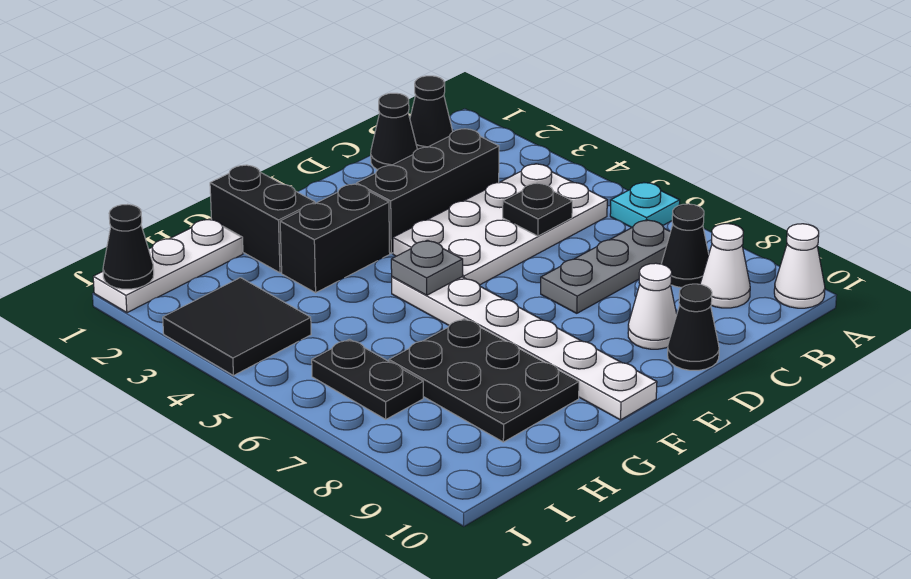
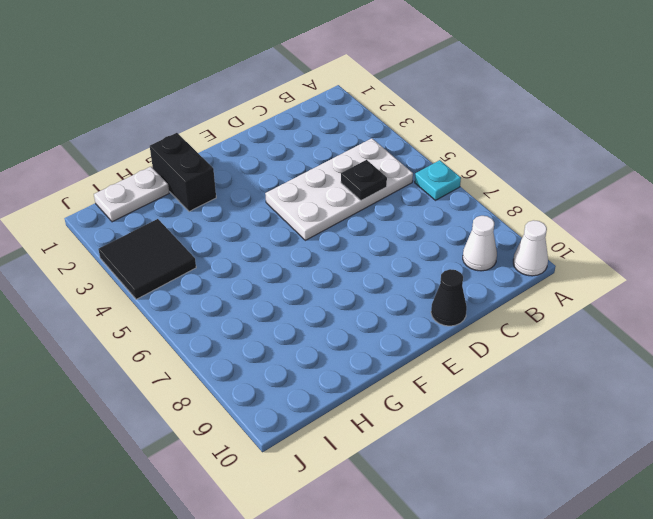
white 1x2 plate [94,167,169,222] -> white 1x3 plate [93,219,243,313]
none -> black 1x1 cone [410,76,453,149]
none -> grey 1x3 plate [541,220,670,313]
none -> black 1x1 cone [662,204,709,288]

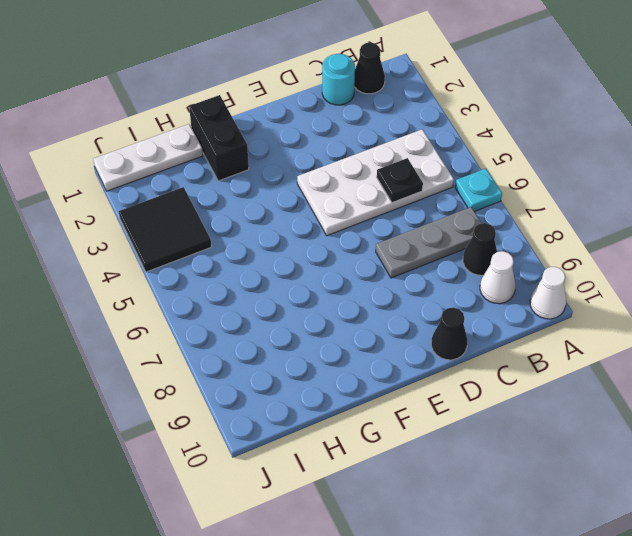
cyan 1x1 round brick [322,54,355,105] -> black 1x1 cone [371,93,417,170]
none -> black 1x3 brick [357,129,499,253]
none -> white 1x1 cone [628,263,677,349]
none -> black 1x2 brick [280,184,390,293]

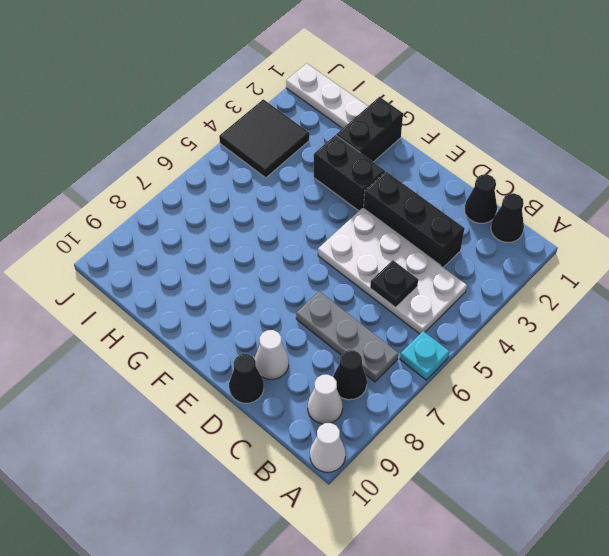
none -> white 1x6 plate [392,277,657,420]
none -> black 2x3 plate [389,319,579,442]
none -> black 1x2 plate [312,339,423,419]

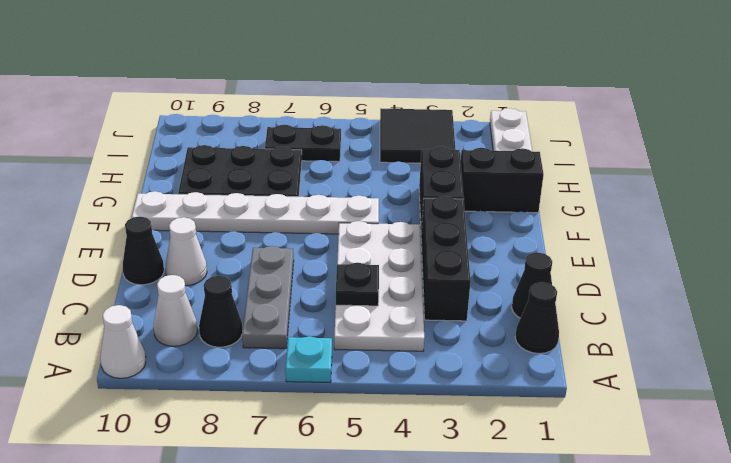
none -> grey 1x1 plate [391,240,463,295]
none -> black 1x1 cone [103,204,154,289]

